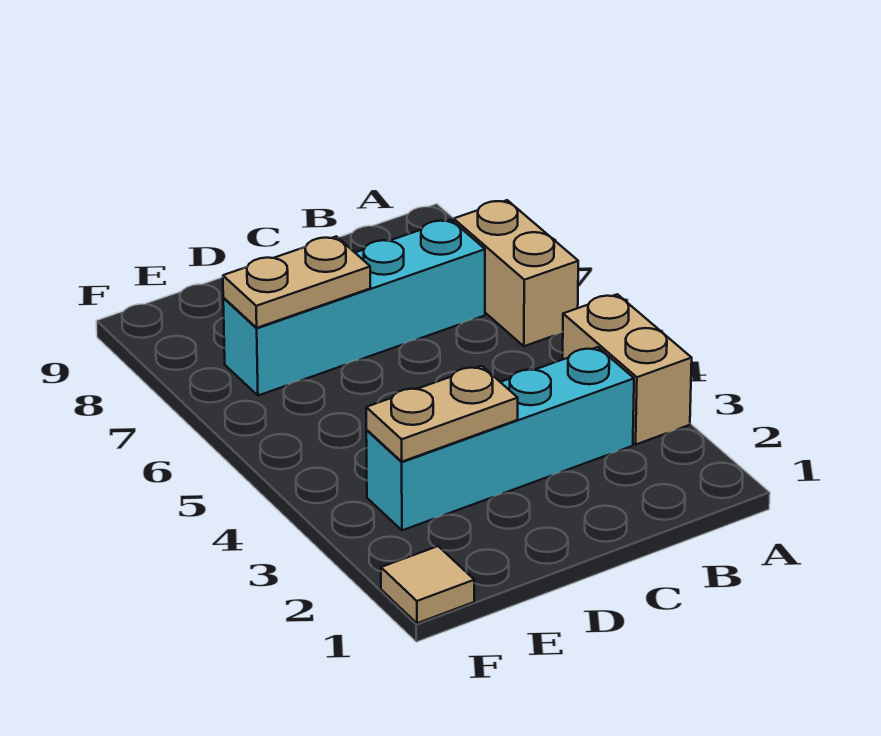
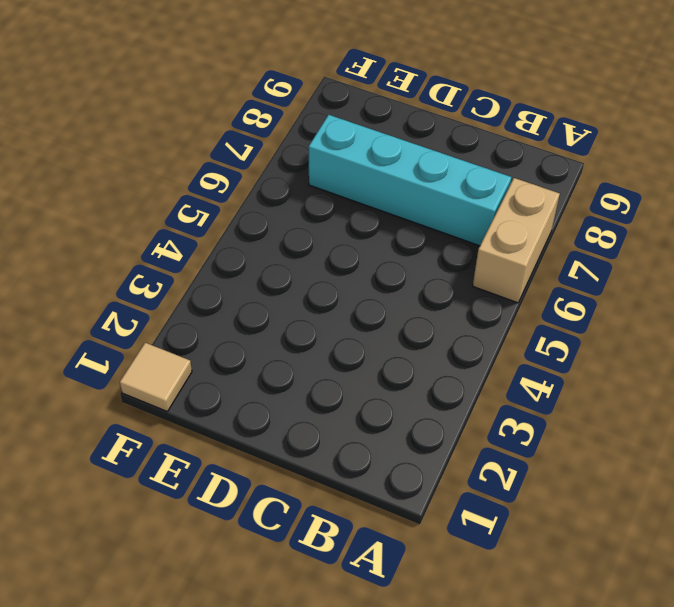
none -> tan 1x2 brick [563,294,692,444]
none -> cyan 1x4 brick [366,347,634,530]

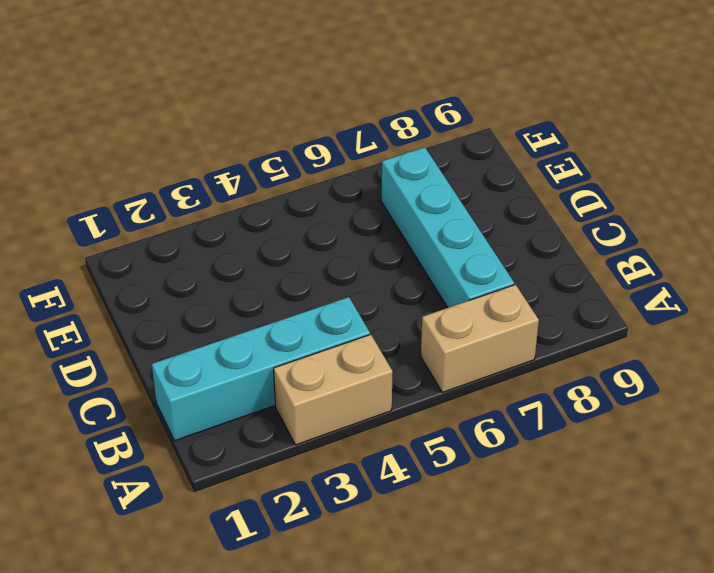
cyan 1x4 brick [152,297,370,441] -> cyan 1x4 brick turned to [366,347,634,530]
none -> tan 1x1 tile [381,546,474,623]
none -> tan 1x2 plate [366,366,518,462]

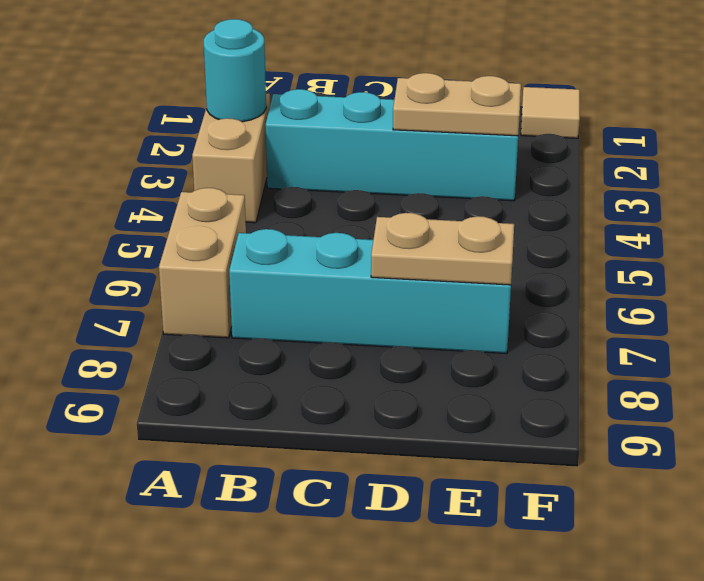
cyan 1x1 round brick [204,19,266,122] -> none

